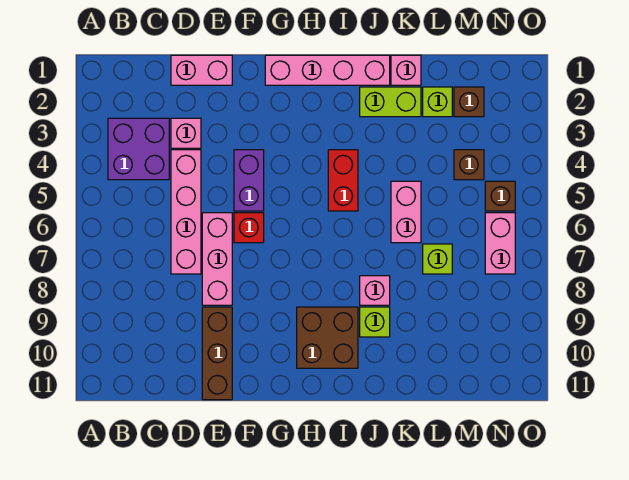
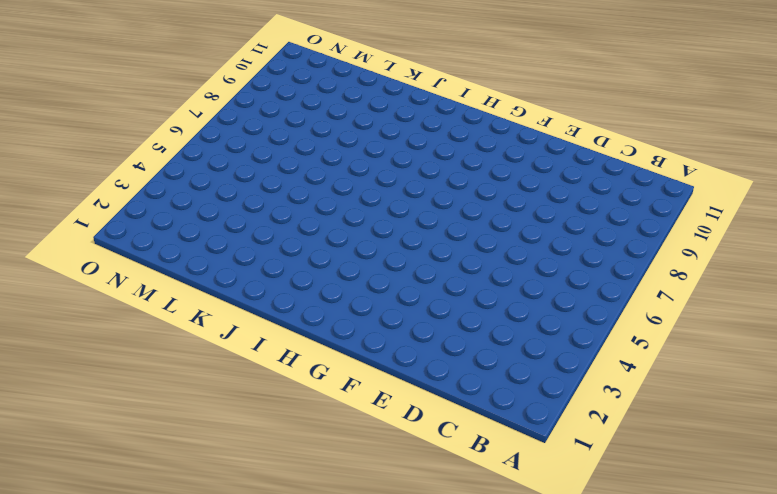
none -> purple 2x2 brick [108,118,169,180]
none -> pink 1x2 brick [171,55,232,85]
none -> pink 1x1 brick [171,118,201,148]

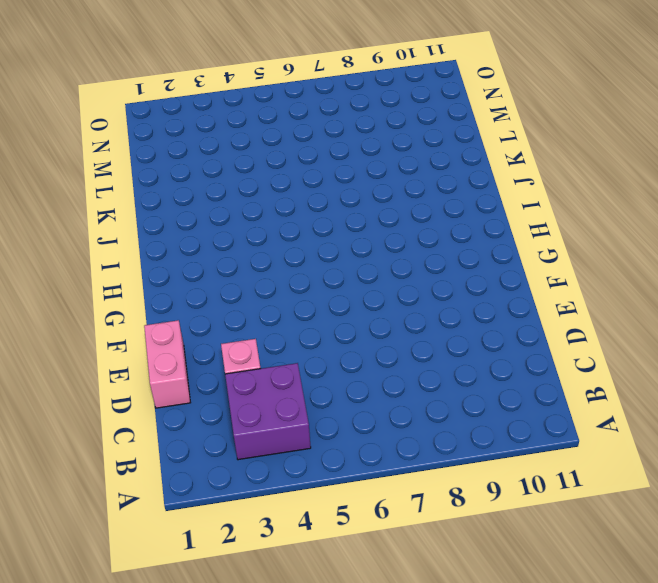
none -> pink 1x4 brick [171,150,201,274]
none -> pink 1x3 brick [202,213,232,305]
none -> brown 1x3 brick [202,307,232,400]

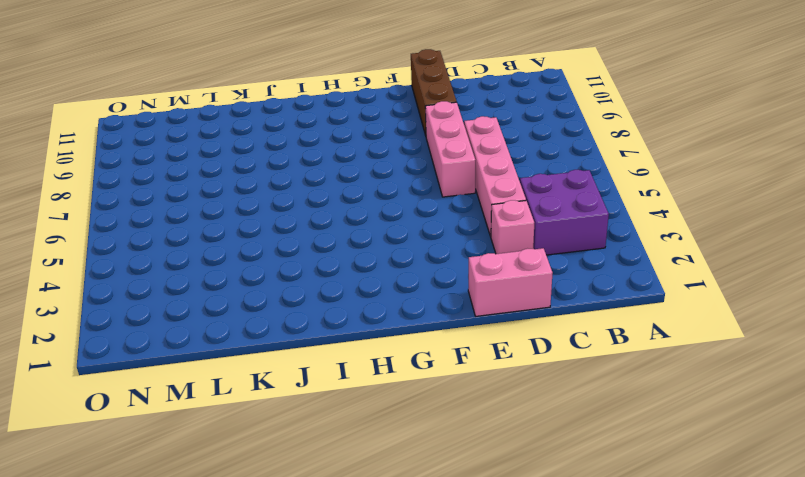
none -> purple 1x2 brick [234,150,264,211]
none -> red 1x1 brick [234,213,264,243]
none -> pink 1x4 brick [265,55,390,85]

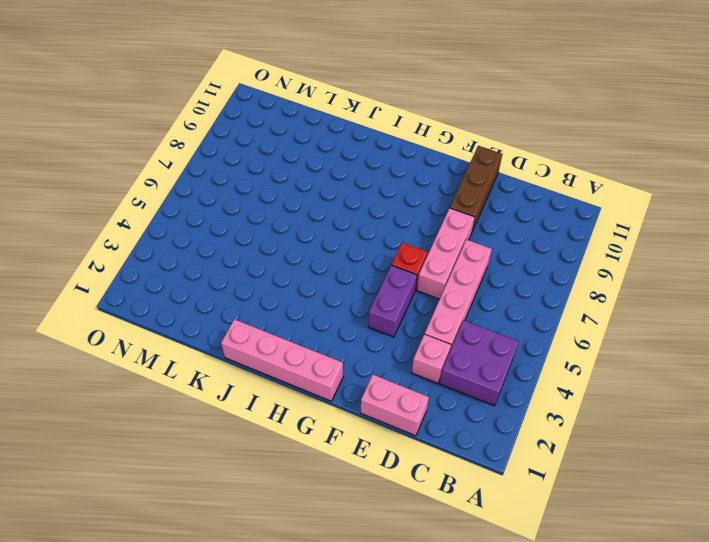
none -> brown 2x2 brick [297,307,358,368]
none -> red 1x2 brick [328,150,358,211]
none -> lime 1x2 brick [360,87,421,117]

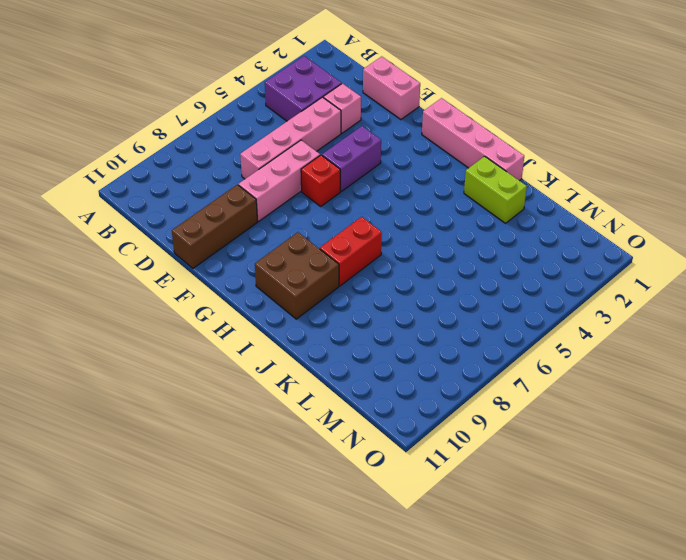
red 1x2 brick [320,217,382,286] -> red 1x2 brick moved to [328,150,358,211]
none -> pink 1x1 brick [360,276,390,305]
none -> lime 1x1 brick [360,307,390,337]
none -> pink 1x1 brick [391,55,421,85]

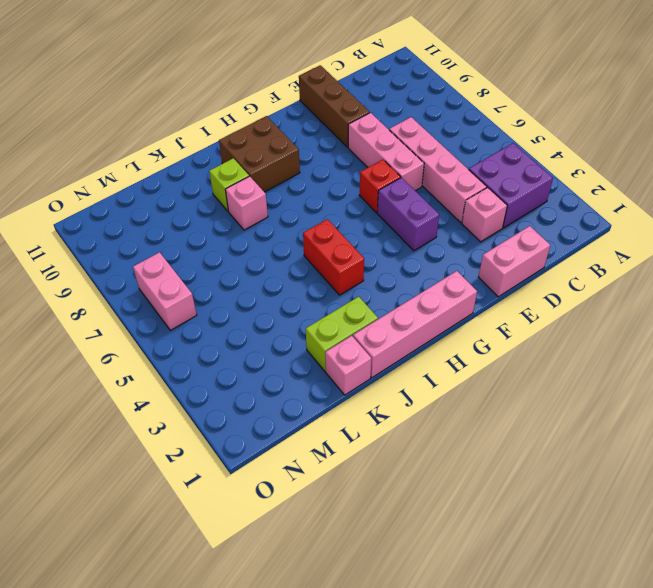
none -> pink 1x2 brick [391,181,421,243]
none -> lime 1x1 brick [423,87,452,117]
none -> lime 1x1 brick [423,244,452,274]

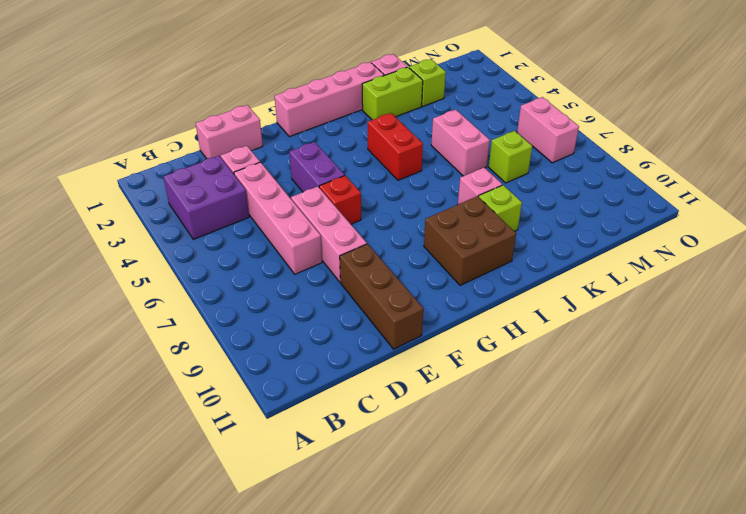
none -> brown 1x1 brick [454,87,484,117]
none -> brown 1x1 brick [454,150,484,180]
none -> brown 1x1 brick [485,181,515,211]

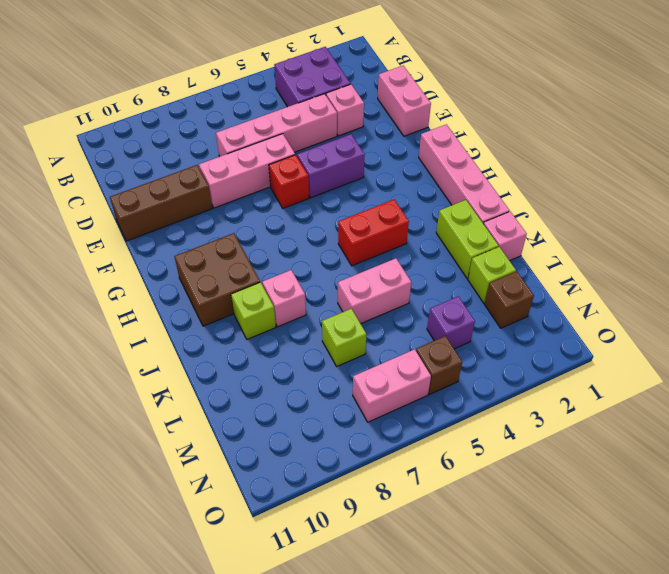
purple 1x1 brick [427,296,475,349] -> brown 1x1 brick [454,150,484,180]

